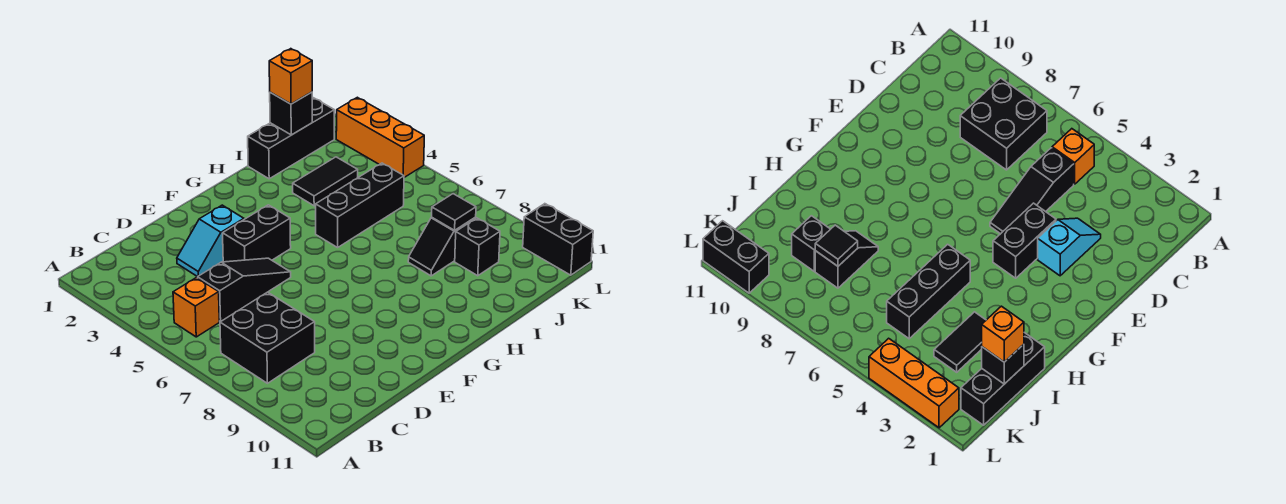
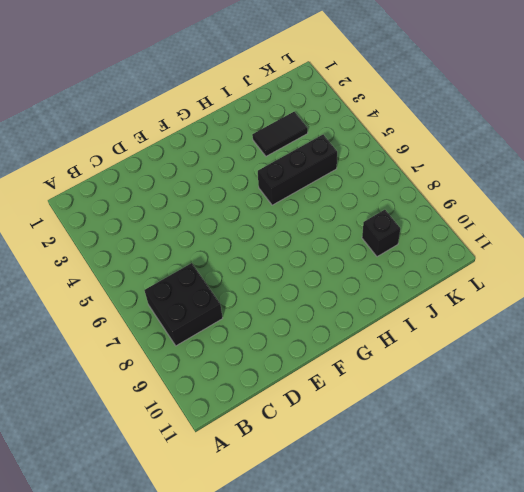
none -> orange 1x1 brick [173,278,219,337]
none -> black 1x3 slope [198,258,291,322]
none -> cyan 1x2 slope [177,205,244,277]

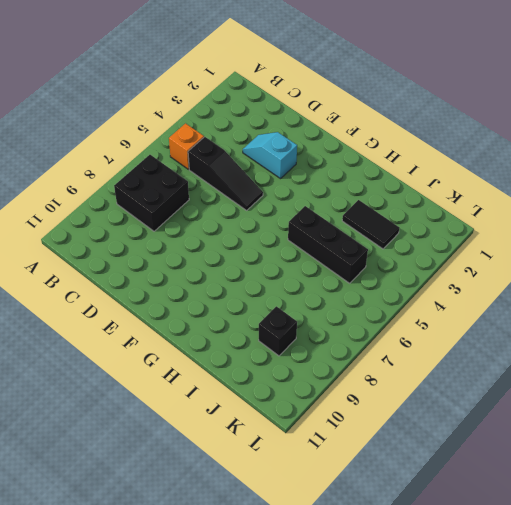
none -> black 1x2 brick [223,205,291,262]
none -> black 1x3 brick [248,98,334,179]
none -> black 1x2 slope [408,217,476,276]

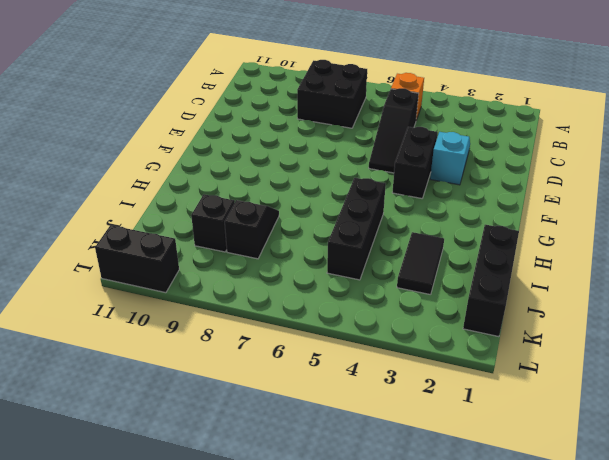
none -> orange 1x3 brick [336,97,424,177]
none -> black 1x1 brick [270,92,312,135]
none -> black 1x1 tile [432,194,476,230]

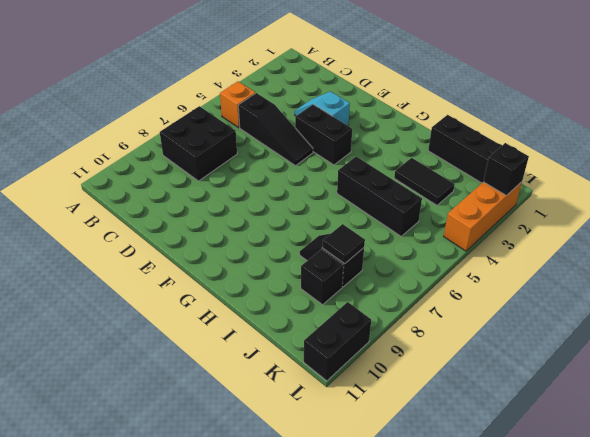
black 1x1 brick [483,143,529,196] -> black 1x1 brick moved to [270,92,312,135]
none -> orange 1x1 brick [269,49,312,104]

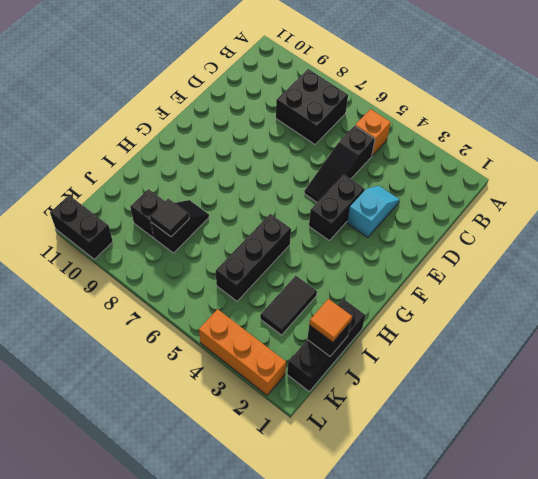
orange 1x1 tile [309,299,352,342] -> orange 1x1 brick [269,49,312,104]

